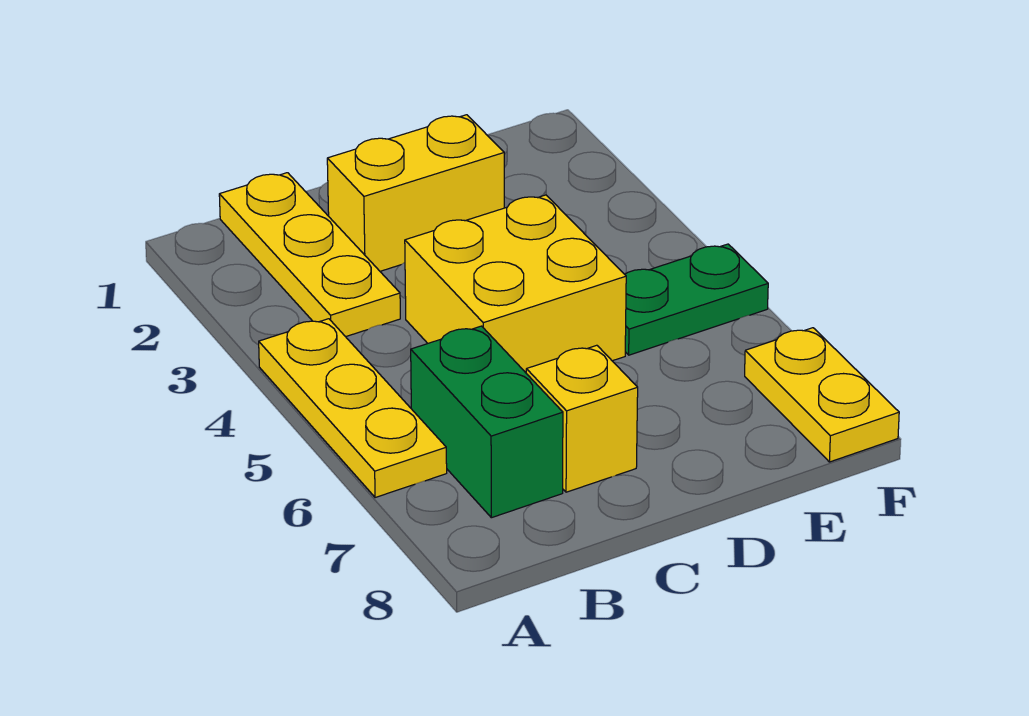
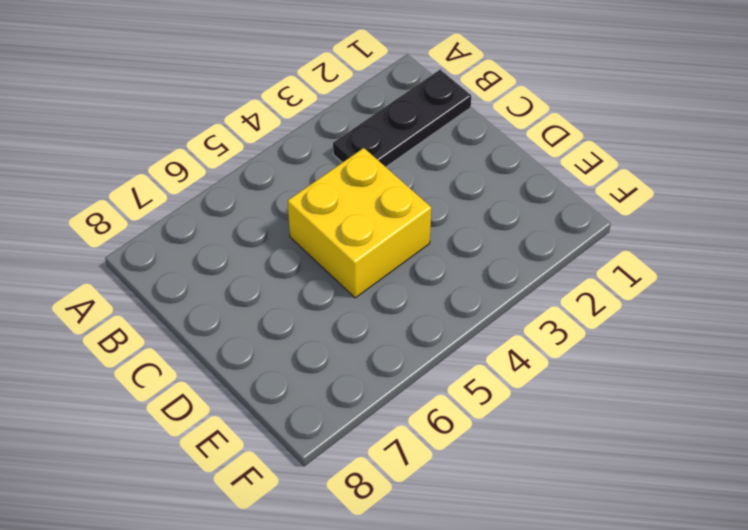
black 1x3 plate [333,70,471,167] -> yellow 1x3 plate [219,173,400,337]
none -> yellow 1x3 plate [259,319,447,498]
none -> green 1x2 brick [411,326,563,518]

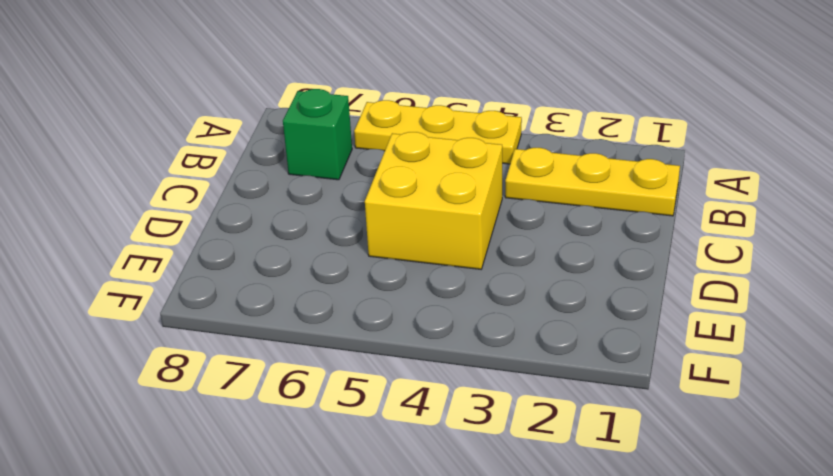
green 1x1 brick [283,89,352,180] -> green 1x2 brick [411,326,563,518]
none -> yellow 1x2 brick [327,115,504,271]
none -> yellow 1x1 brick [526,345,638,492]

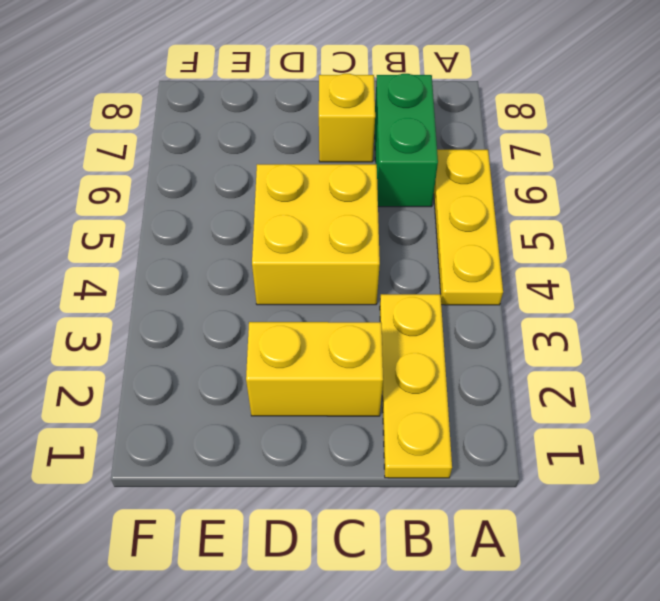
none -> green 1x2 plate [625,244,768,355]
none -> yellow 1x2 plate [745,328,899,462]

